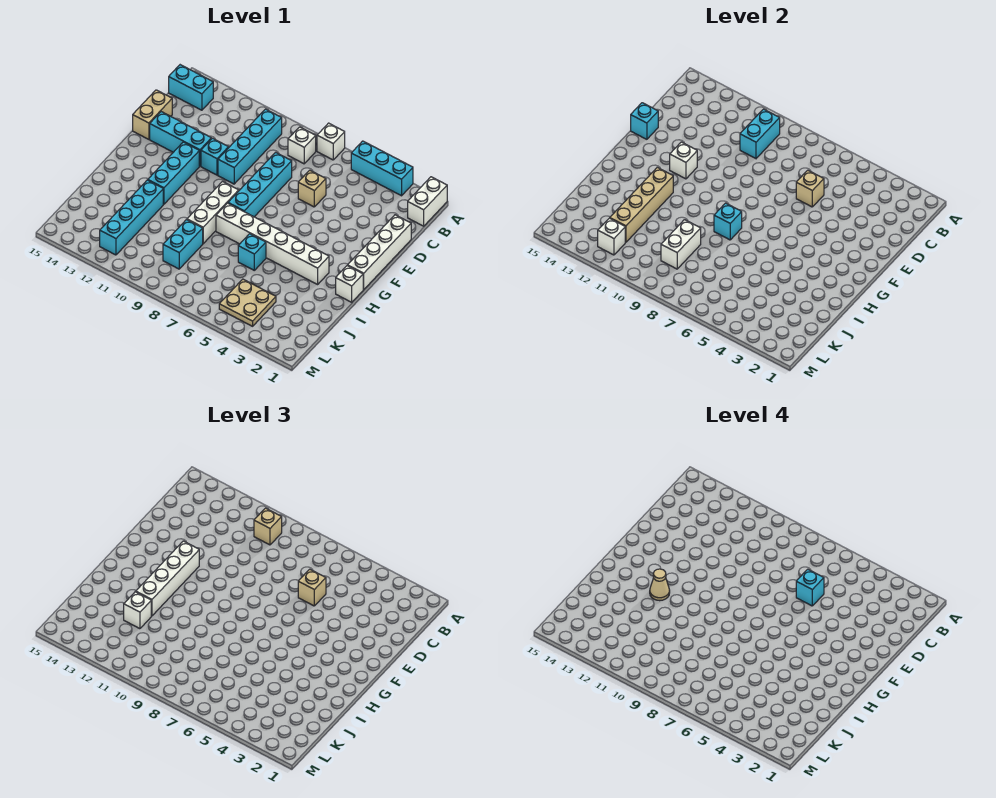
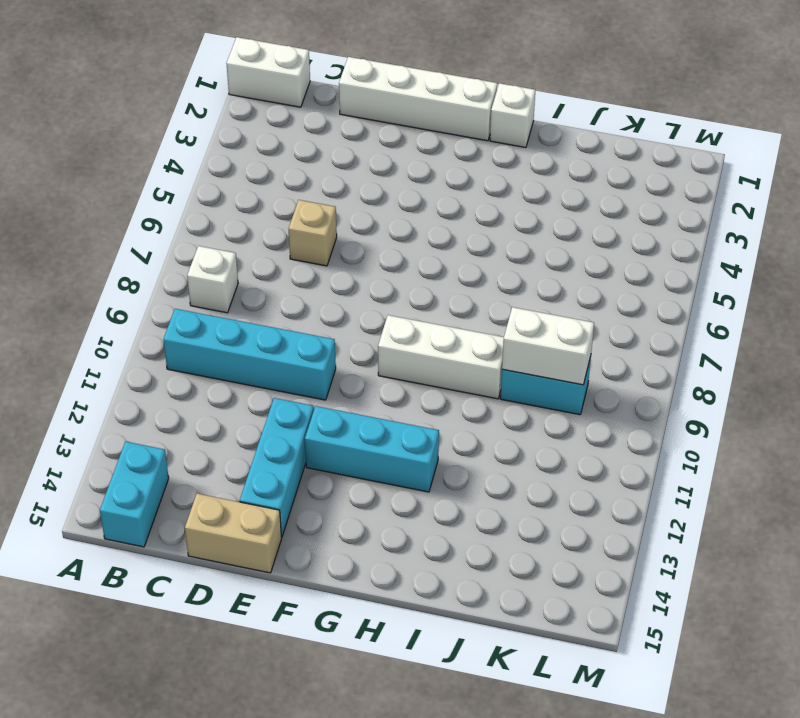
none -> cyan 1x3 brick [351,141,413,196]
none -> white 1x1 brick [317,123,345,160]
none -> cyan 1x4 brick [228,152,292,217]
none -> cyan 1x1 brick [201,138,229,175]

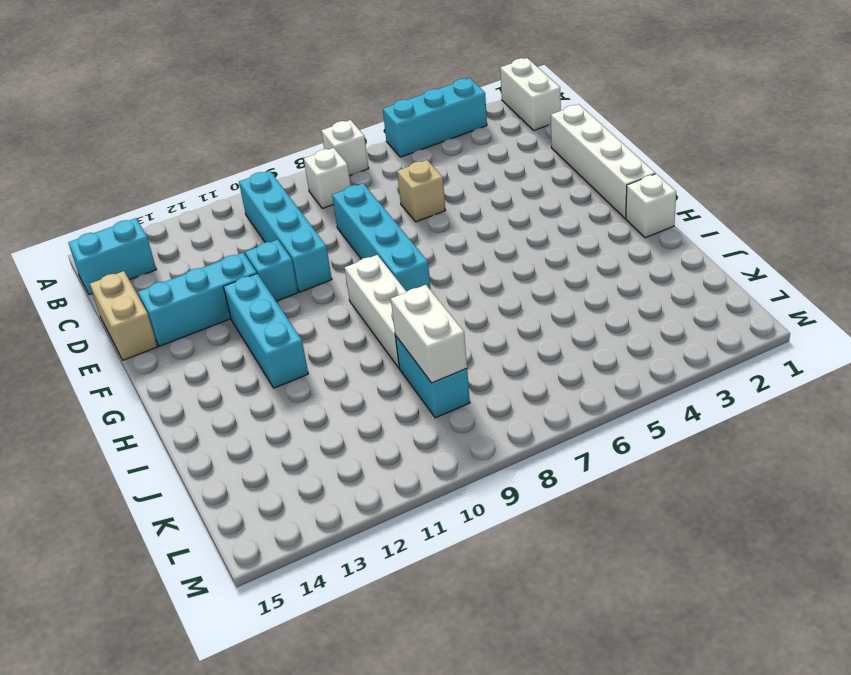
none -> white 1x6 brick [216,203,329,284]
none -> cyan 1x1 brick [238,234,266,270]
none -> cyan 1x4 brick [100,180,163,255]
none -> tan 2x2 plate [219,279,276,326]

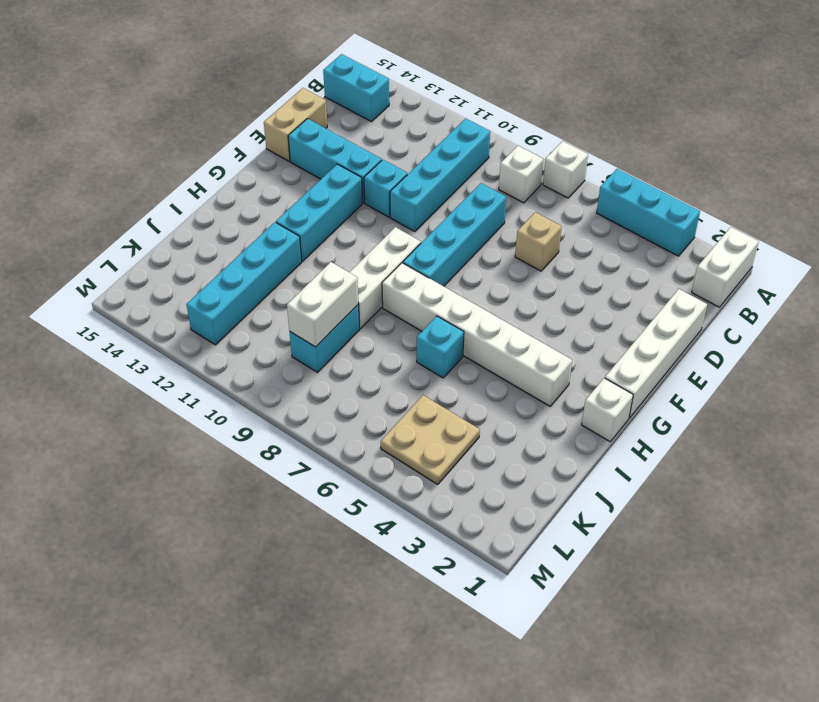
none -> cyan 1x2 brick [740,109,780,158]
none -> tan 1x1 brick [796,170,824,207]
none -> cyan 1x1 brick [631,103,658,139]
none -> white 1x1 brick [670,142,697,179]

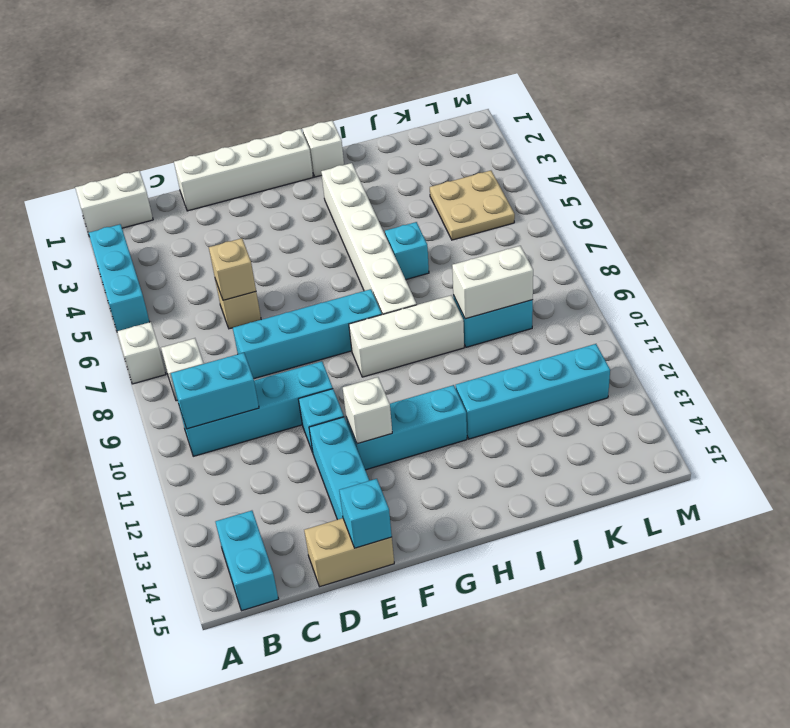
none -> cyan 1x1 brick [714,203,742,240]
none -> tan 1x4 brick [610,167,673,242]
none -> white 1x1 brick [598,218,625,255]
none -> tan 1x1 brick [254,508,282,545]

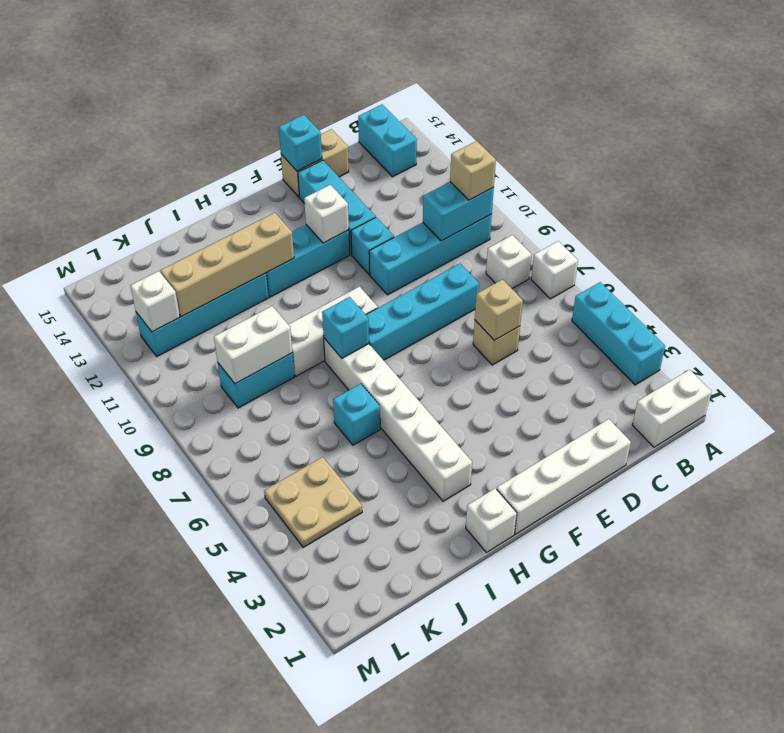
none -> tan 1x1 brick [298,569,326,606]
none -> white 1x4 brick [136,541,199,616]
none -> white 1x1 brick [124,592,151,629]
none -> cyan 1x1 brick [796,569,824,606]

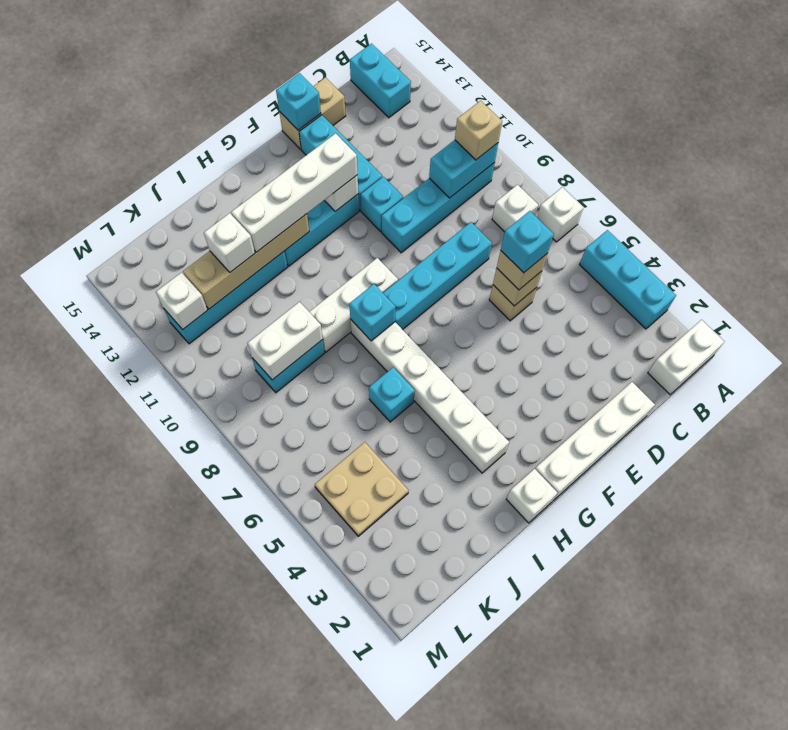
none -> tan 1x1 cone [650,569,670,601]

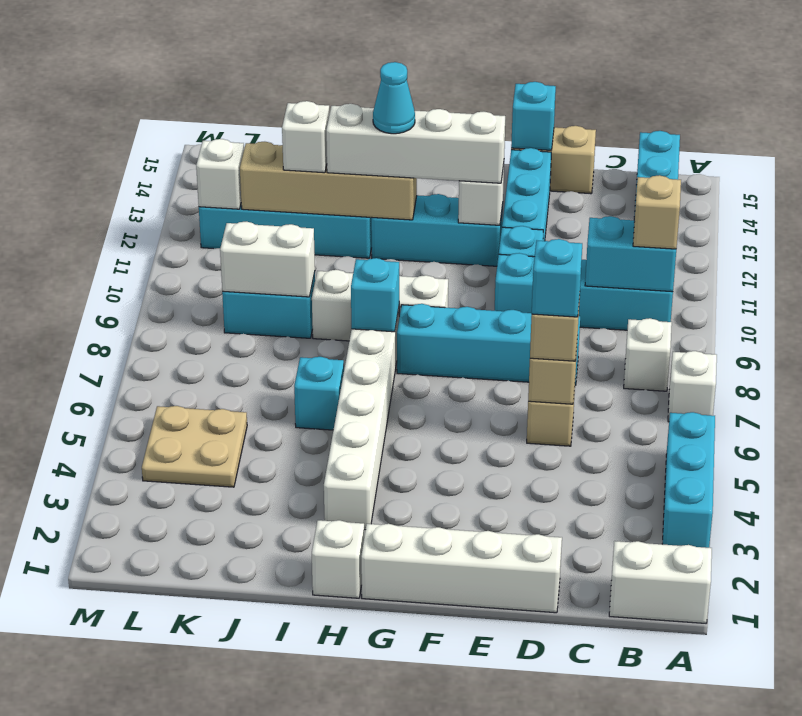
cyan 1x1 cone [373,62,415,134] -> tan 1x1 cone [650,569,670,601]

